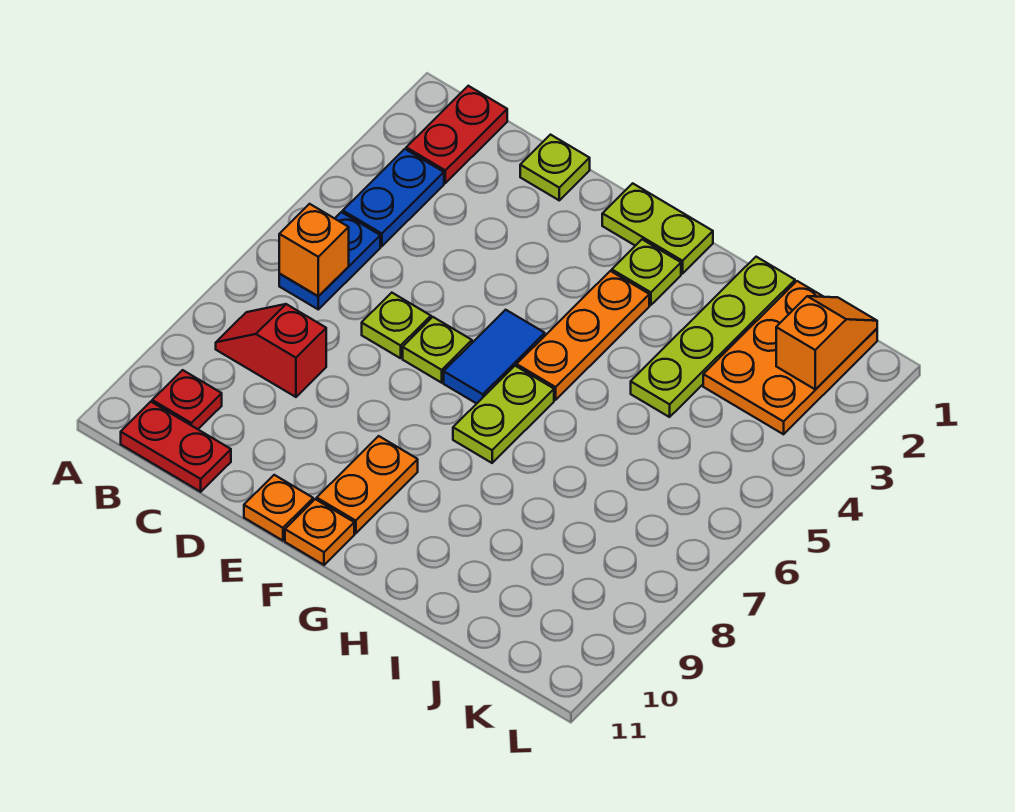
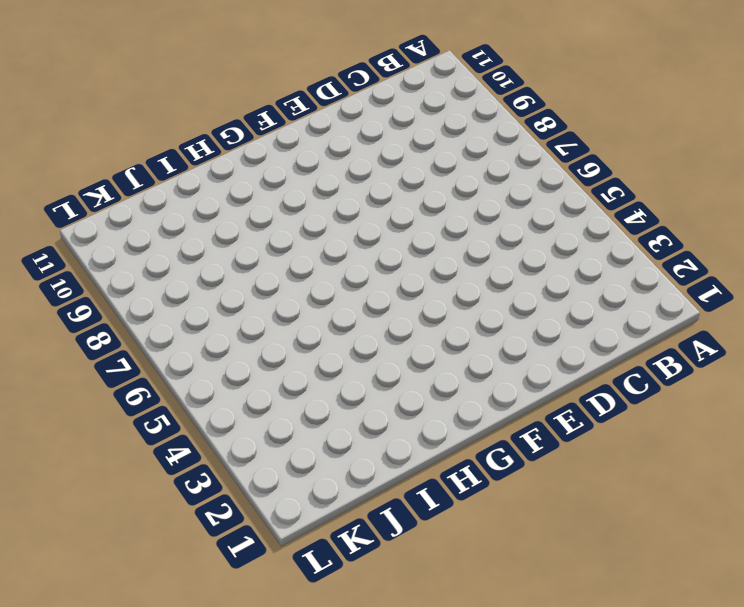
none -> red 1x2 plate [406,86,507,183]
none -> blue 1x2 plate [343,149,444,246]
none -> blue 1x2 plate [279,212,380,309]

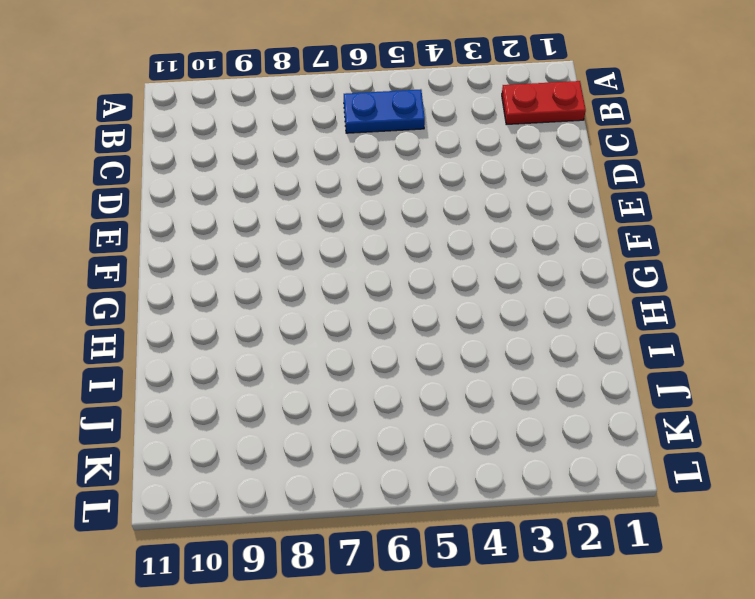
none -> blue 1x2 plate [343,149,444,246]
none -> red 1x2 slope [216,304,326,397]
none -> red 1x1 plate [152,370,222,429]

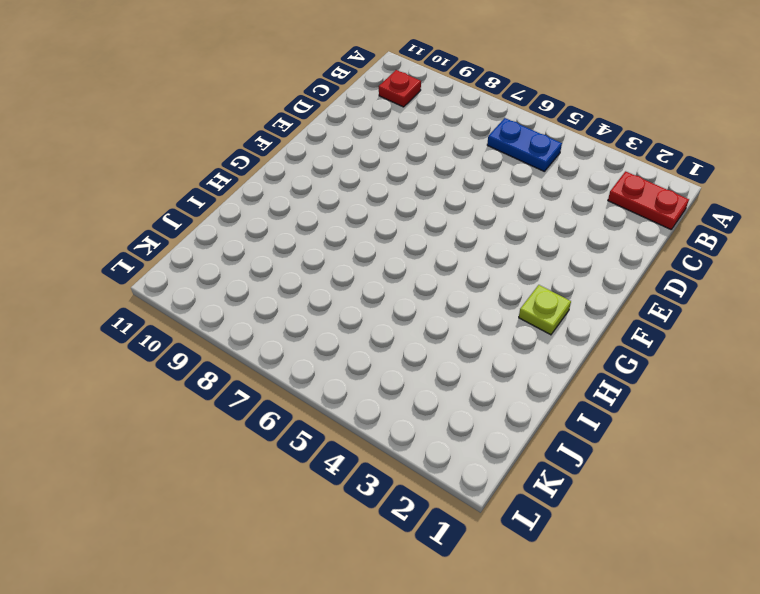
none -> blue 1x2 plate [343,149,444,246]
none -> red 1x2 slope [216,304,326,397]
none -> red 1x2 plate [121,402,231,492]

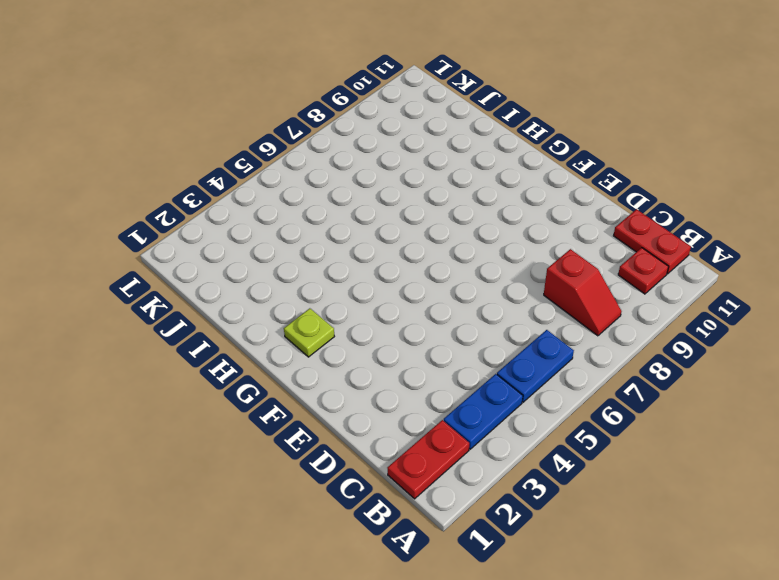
none -> lime 1x1 plate [520,135,590,200]
none -> lime 1x1 plate [362,293,431,358]
none -> lime 1x1 plate [403,317,472,383]

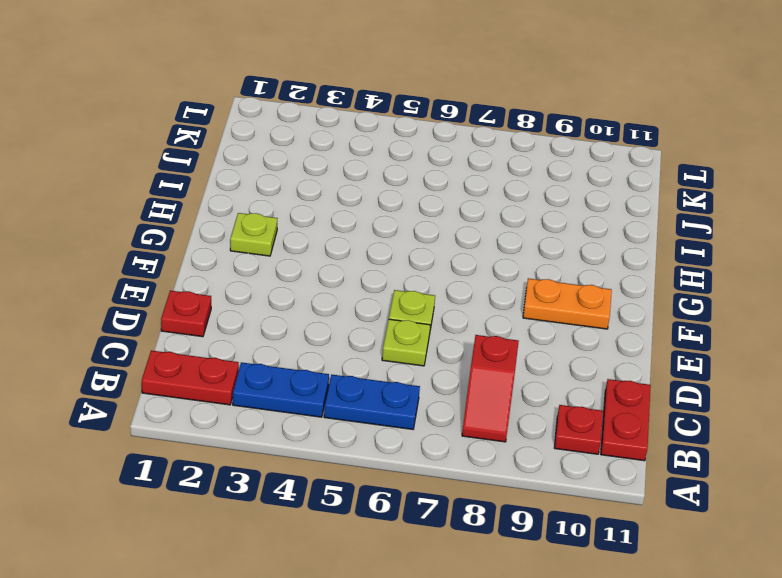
red 1x1 plate [161,291,211,337] -> lime 1x1 plate [520,135,590,200]
none -> orange 1x1 plate [244,475,313,541]
none -> lime 1x2 plate [602,183,713,274]
none -> blue 1x2 tile [444,310,545,404]

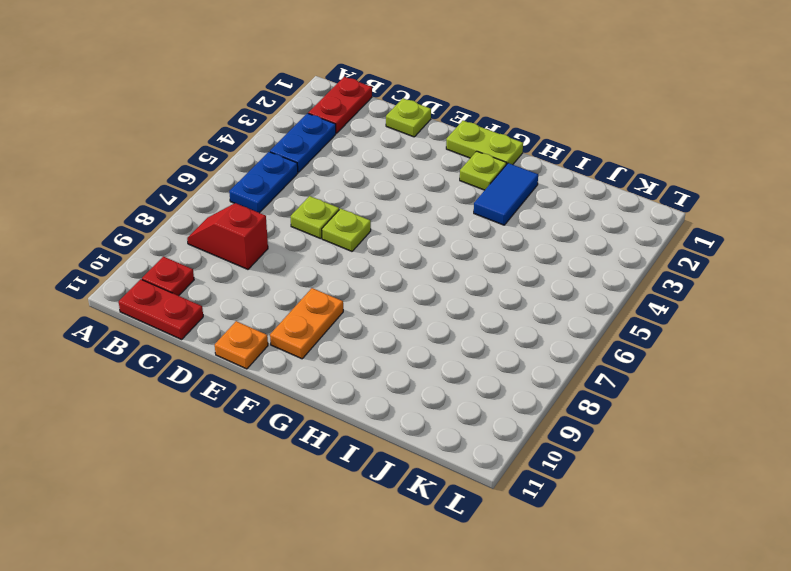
blue 1x2 tile [474,163,538,225] -> blue 1x2 tile moved to [444,310,545,404]
none -> orange 1x1 plate [285,499,354,565]
none -> orange 1x3 plate [517,271,649,400]
none -> lime 1x2 plate [453,366,554,463]

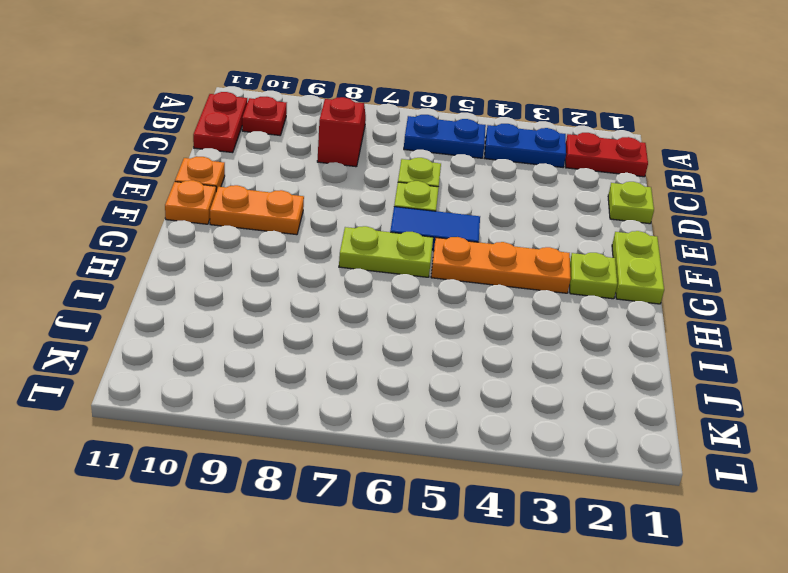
none -> lime 1x4 plate [631,257,795,417]
none -> orange 2x3 plate [703,281,877,434]
none -> orange 1x1 brick [279,204,349,296]

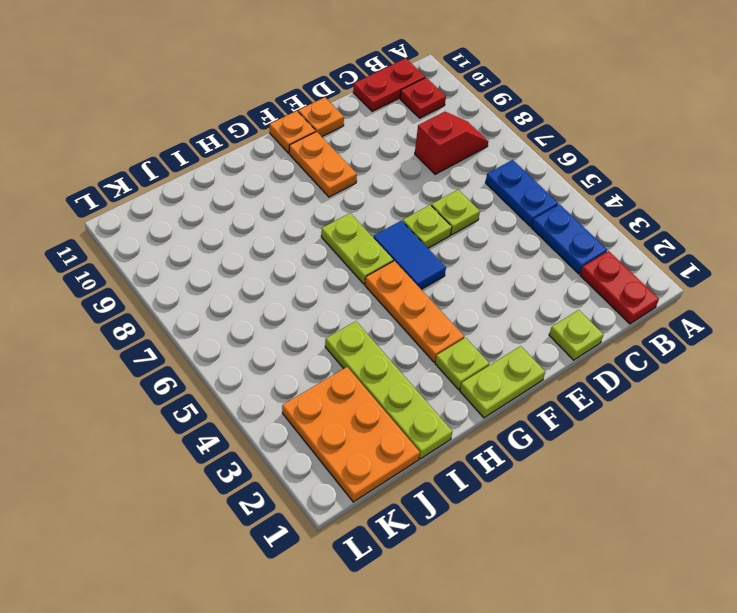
none -> orange 1x1 brick [279,204,349,296]
none -> orange 1x2 slope [776,296,877,390]

